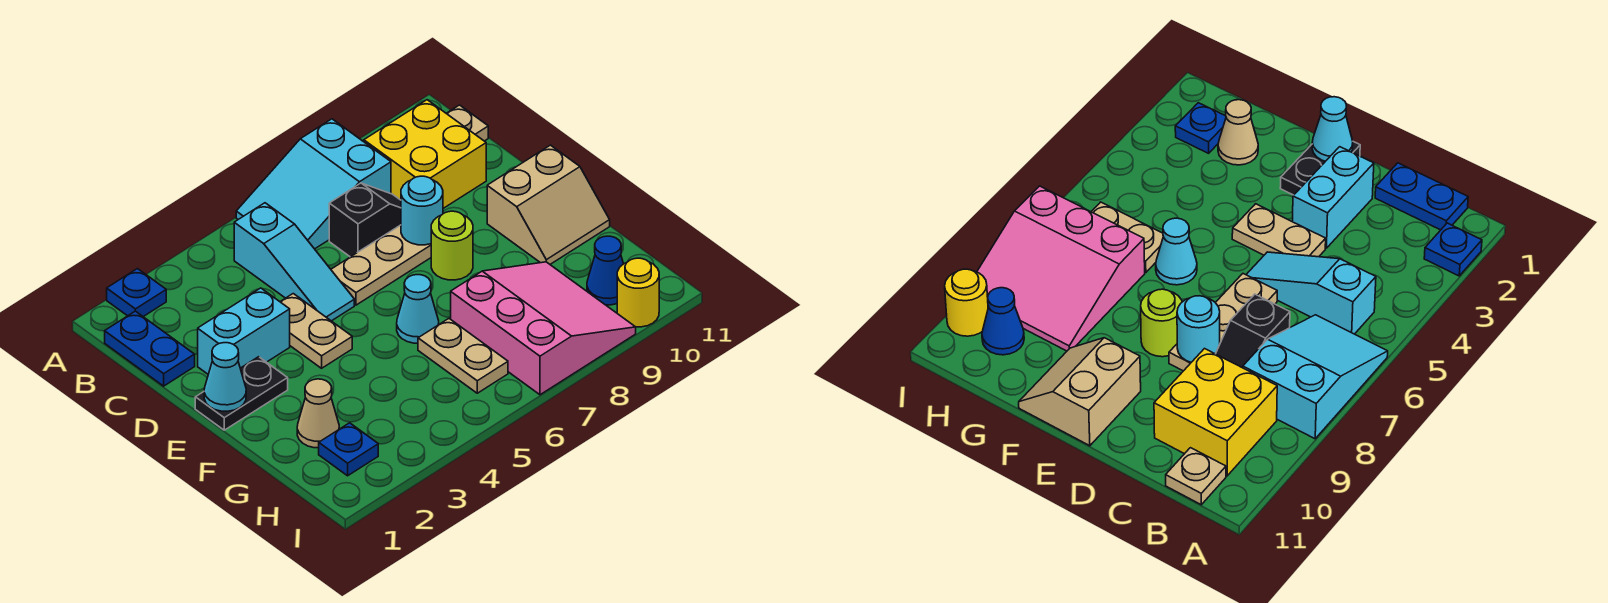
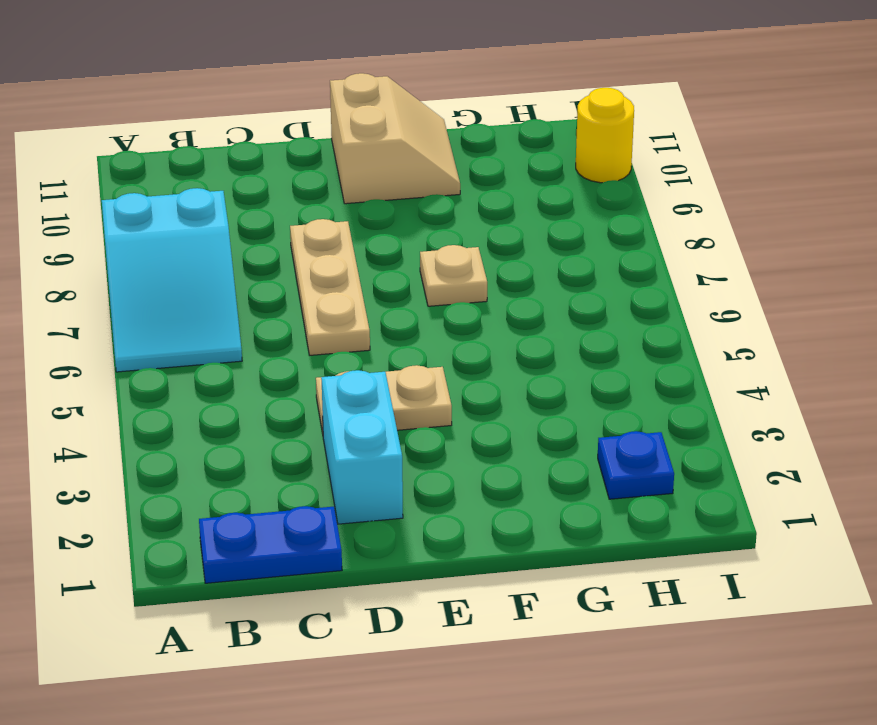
tan 1x1 plate [420,245,487,306] -> tan 1x1 plate moved to [446,105,488,141]
none -> blue 1x1 plate [107,269,166,317]
none -> cyan 1x3 slope [234,203,354,321]
none -> yellow 2x2 brick [364,100,486,208]

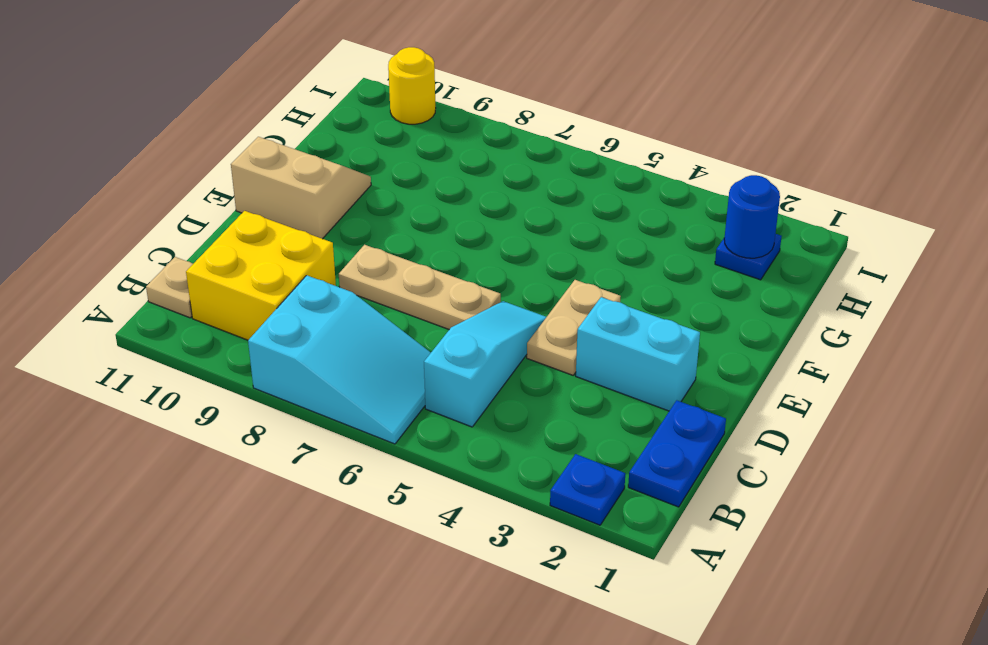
blue 1x1 round brick [724,175,780,258] -> none
none -> black 1x2 slope [329,183,401,257]
none -> black 1x2 plate [195,357,288,430]
none -> lime 1x1 round brick [431,211,473,280]

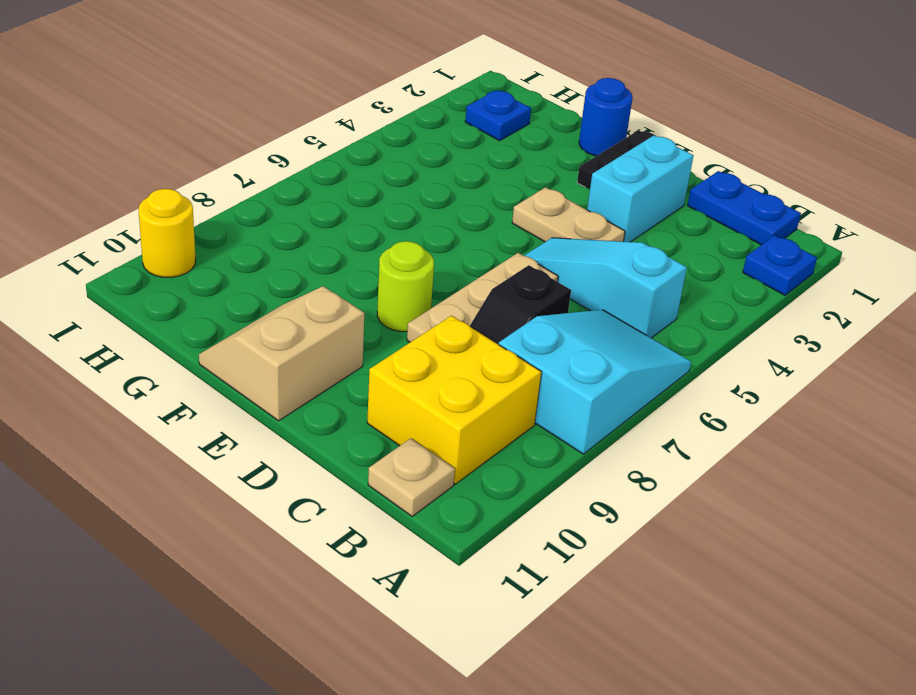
blue 1x1 round brick [579,78,633,156] -> none
none -> cyan 1x1 cone [397,275,439,343]
none -> tan 1x1 cone [297,379,339,448]
none -> tan 1x2 plate [418,319,508,393]

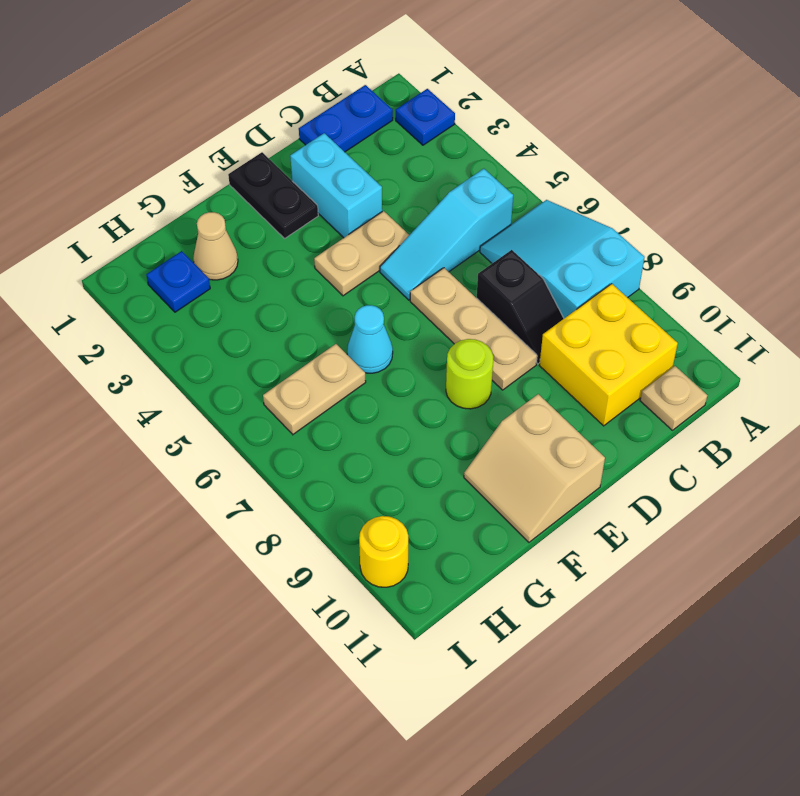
none -> pink 3x3 slope [451,262,636,395]
none -> blue 1x1 cone [587,236,623,305]
none -> cyan 1x1 round brick [401,176,443,245]

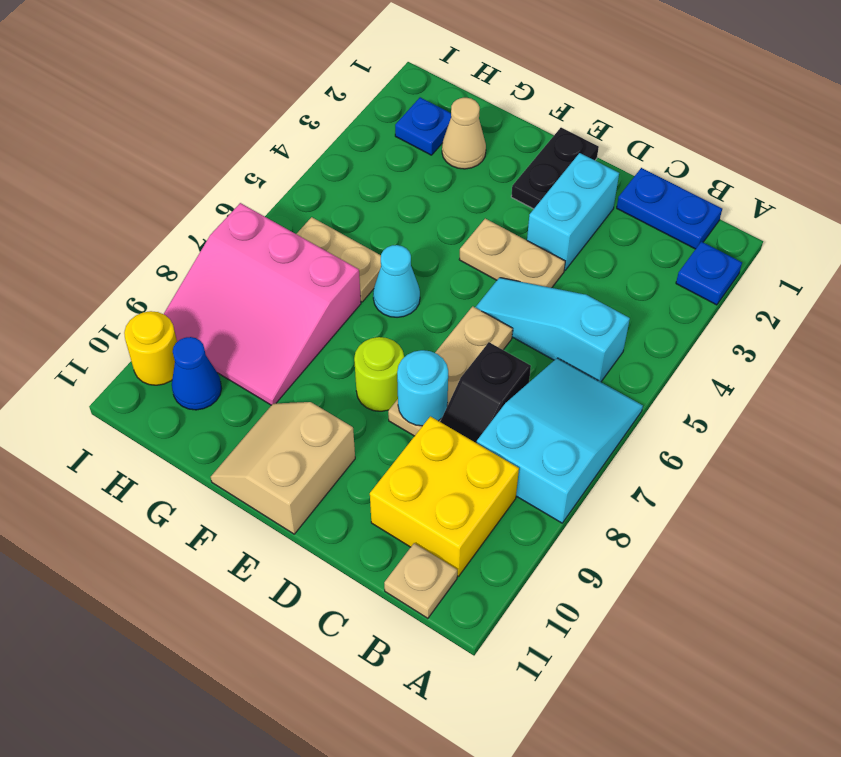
none -> cyan 1x1 cone [204,343,246,411]

